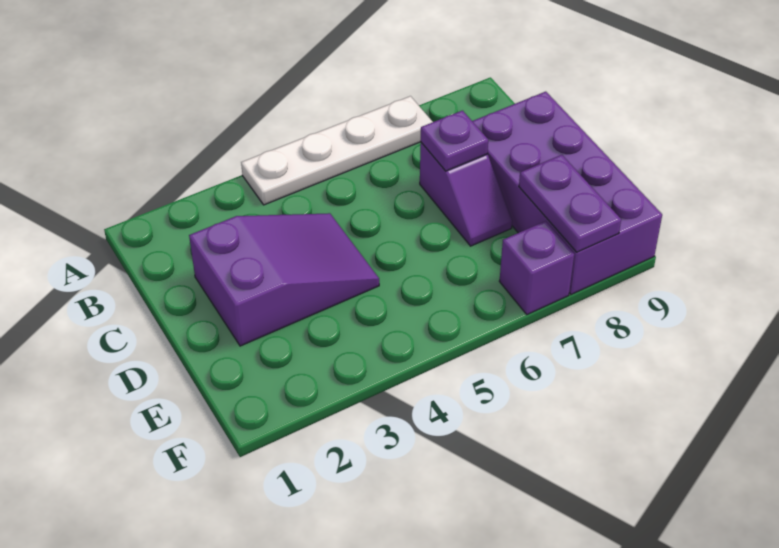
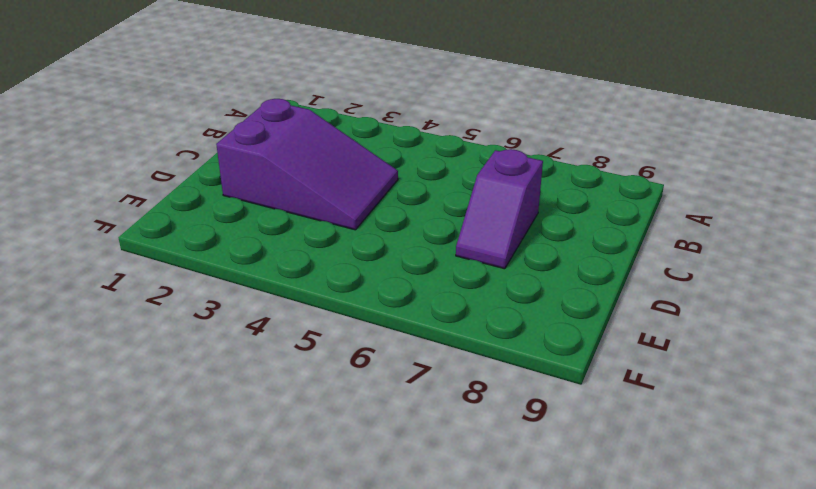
none -> white 1x4 plate [241,96,432,205]
none -> purple 2x4 brick [472,92,662,294]

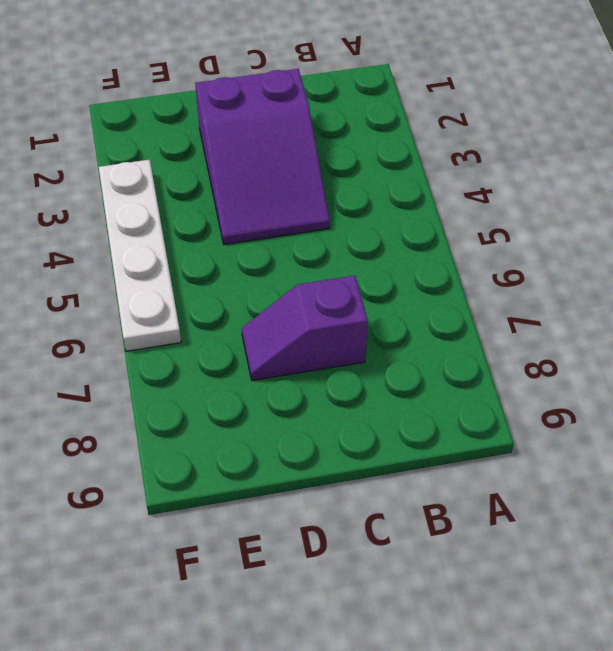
white 1x4 plate [99,159,181,351] -> white 1x4 plate moved to [241,96,432,205]
none -> purple 2x4 brick [472,92,662,294]
none -> purple 1x1 brick [499,221,574,314]

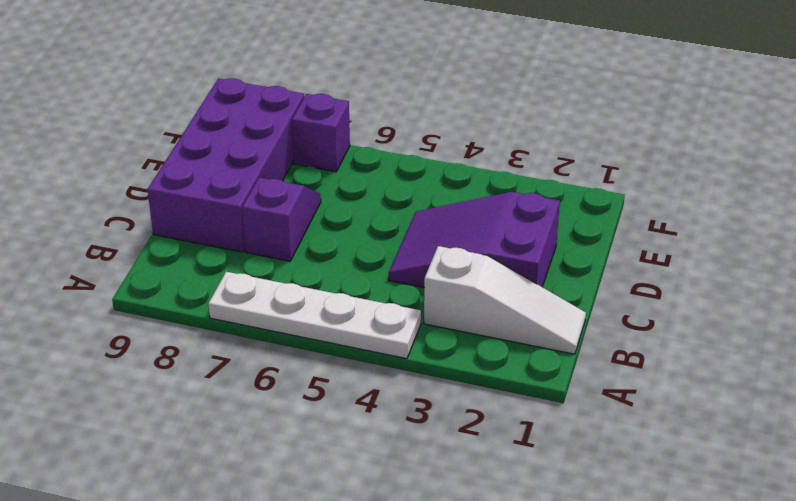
white 1x3 slope [424,246,586,354] -> none
none -> purple 1x1 plate [421,111,488,171]
none -> purple 1x2 plate [519,155,621,252]

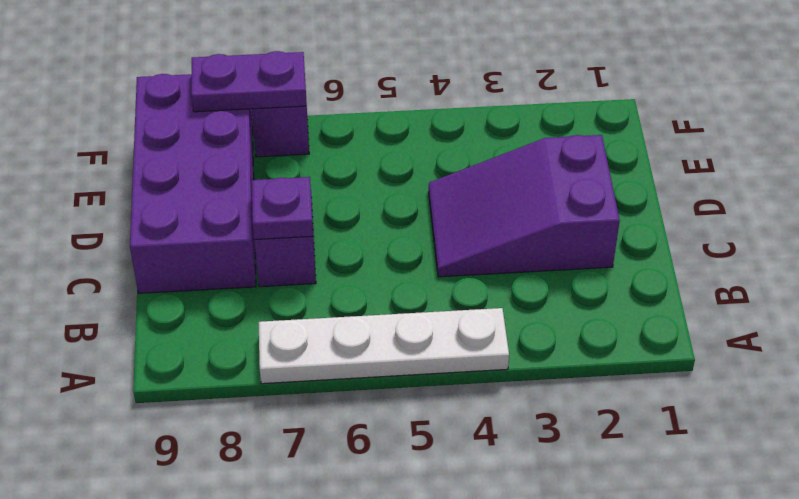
purple 1x2 plate [191,51,306,112] -> purple 1x2 plate turned to [519,155,621,252]

